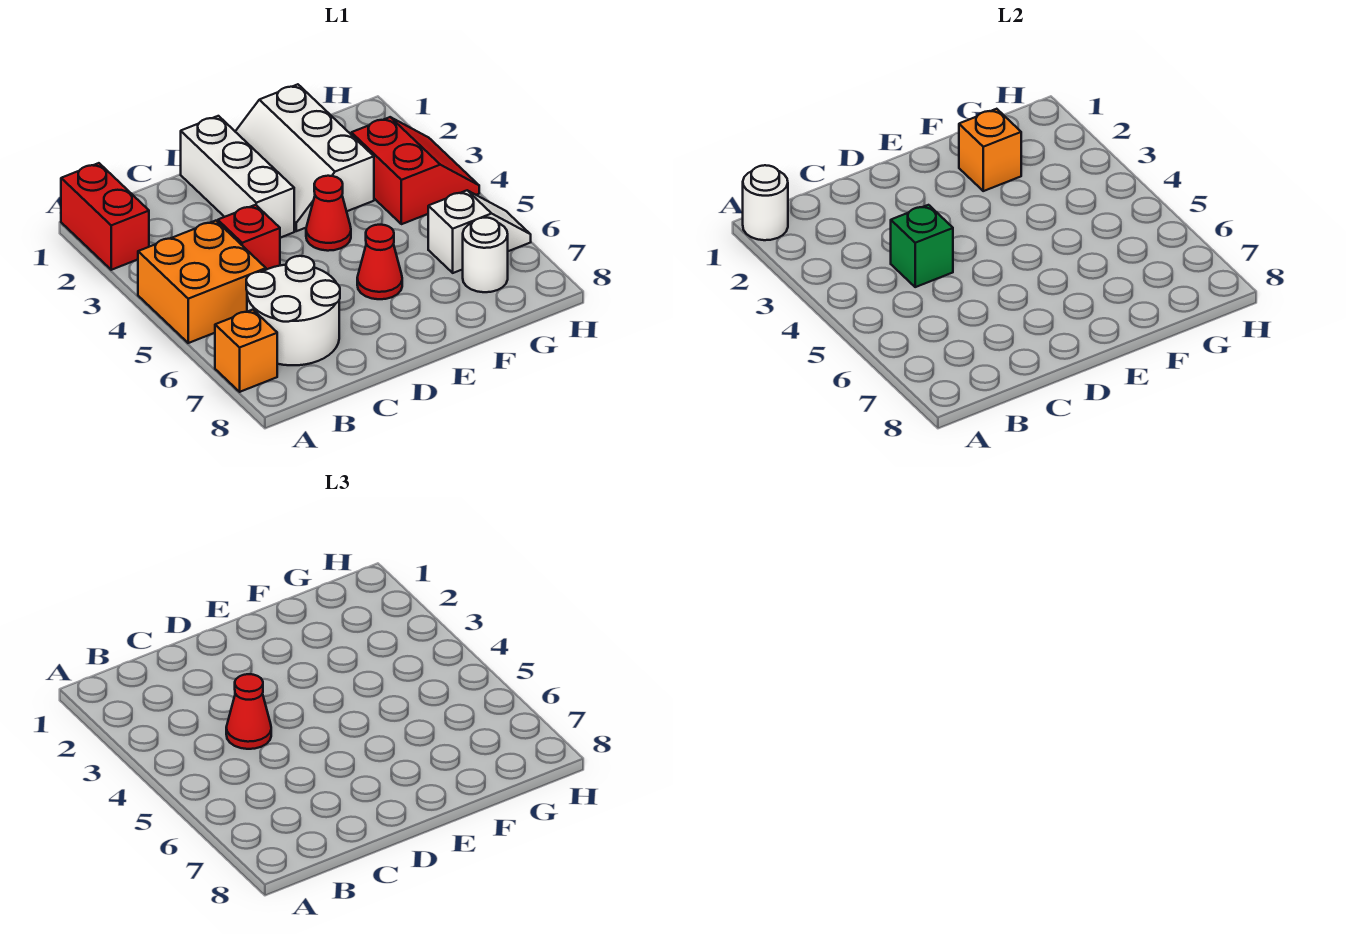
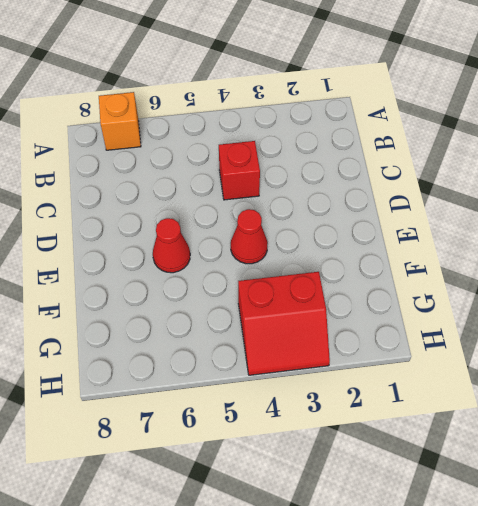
none -> red 1x2 brick [61,163,149,270]
none -> orange 2x2 brick [138,221,266,343]
none -> white 2x2 round brick [246,256,340,365]

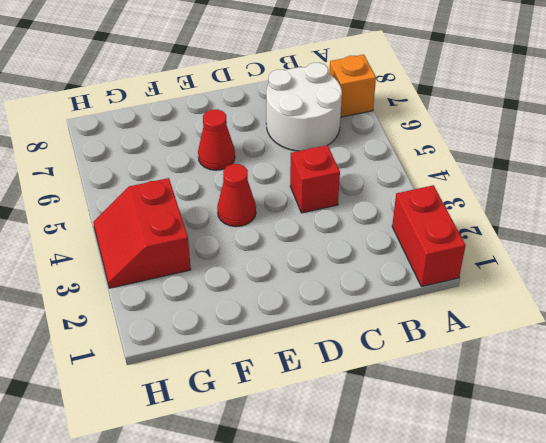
none -> orange 2x2 brick [138,221,266,343]
none -> white 1x3 brick [181,116,294,238]
none -> white 2x3 slope [235,84,374,231]

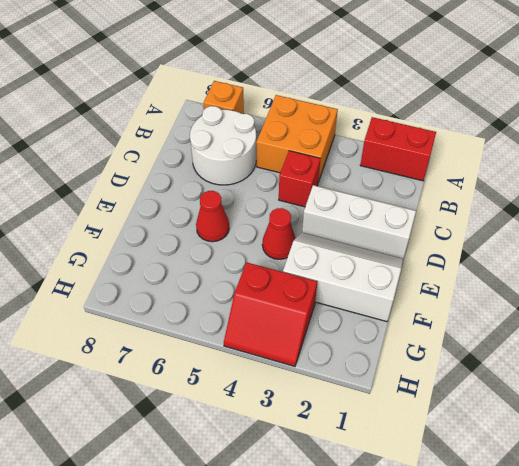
none -> white 1x2 slope [428,190,531,273]
none -> white 1x1 round brick [463,218,508,292]
none -> white 1x1 round brick [743,165,788,240]

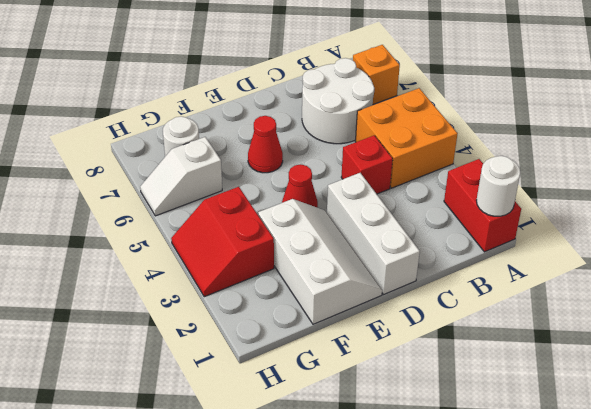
none -> green 1x1 brick [891,205,953,287]
none -> orange 1x1 brick [959,109,1021,191]
none -> red 1x1 cone [226,674,271,749]

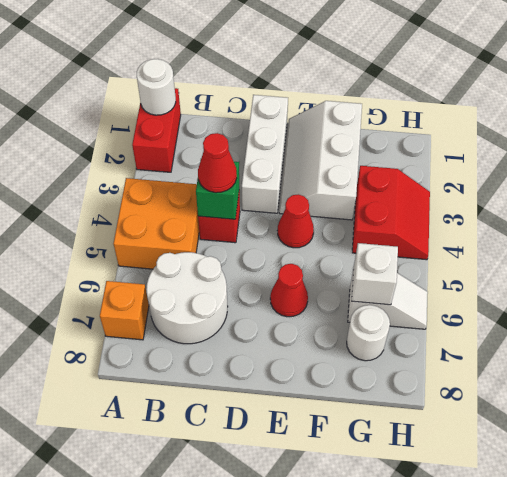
white 1x1 brick [352,243,398,305] -> none
none -> orange 1x1 brick [959,109,1021,191]

